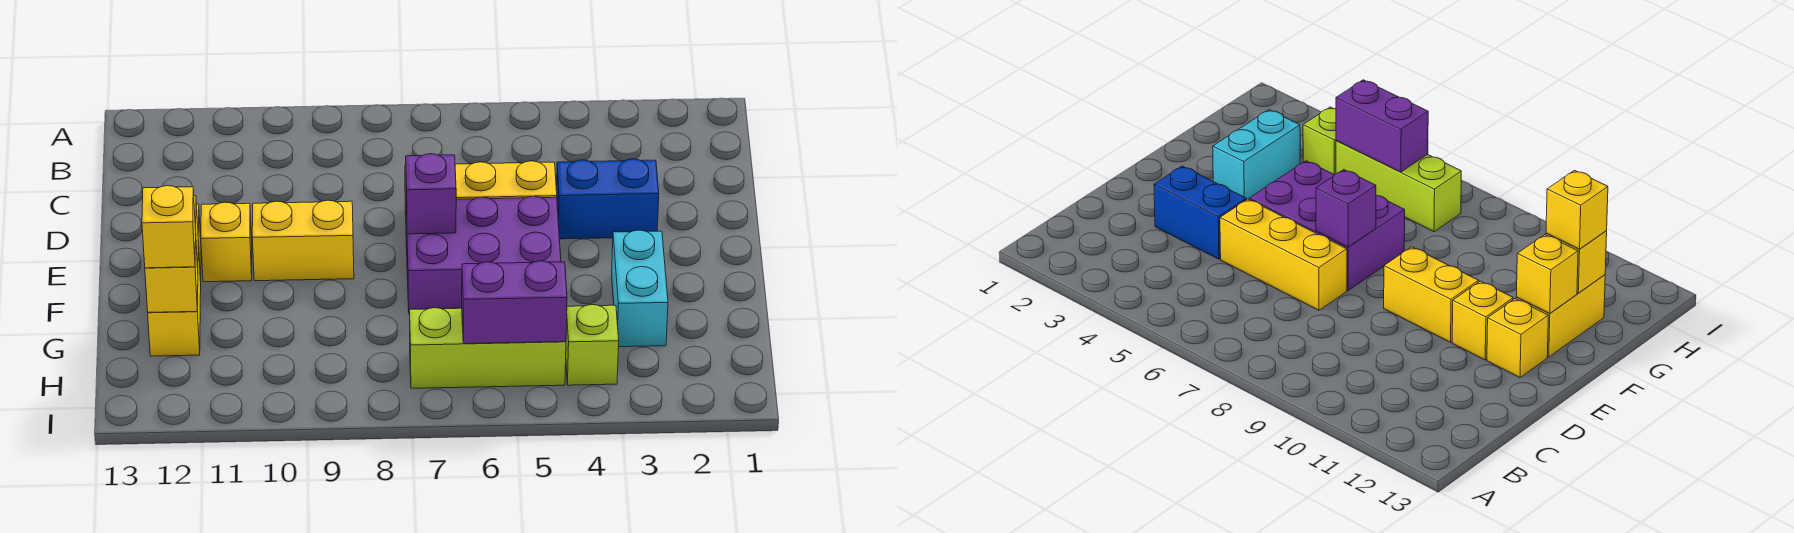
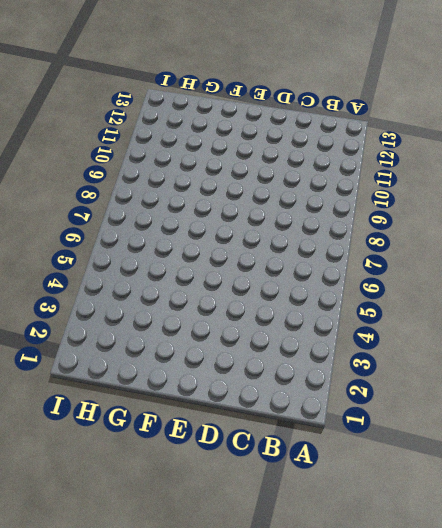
none -> blue 1x2 brick [556,159,659,239]
none -> yellow 1x3 brick [405,161,557,215]
none -> purple 2x3 brick [406,196,561,314]

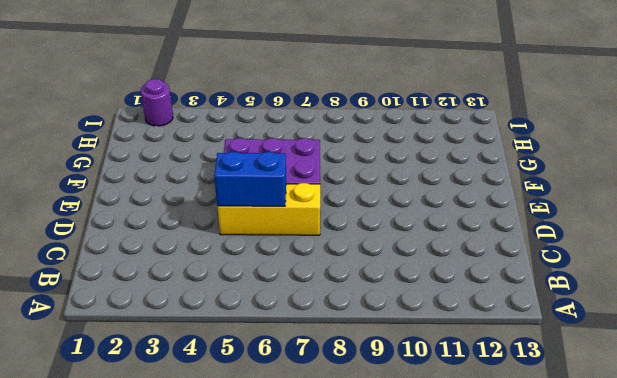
blue 1x2 brick [214,152,286,206] -> blue 1x2 brick moved to [556,159,659,239]
purple 1x1 round brick [141,79,173,126] -> none
none -> yellow 1x2 brick [252,200,354,281]
none -> yellow 1x1 brick [201,202,252,282]
none -> yellow 1x1 brick [1487,299,1548,378]

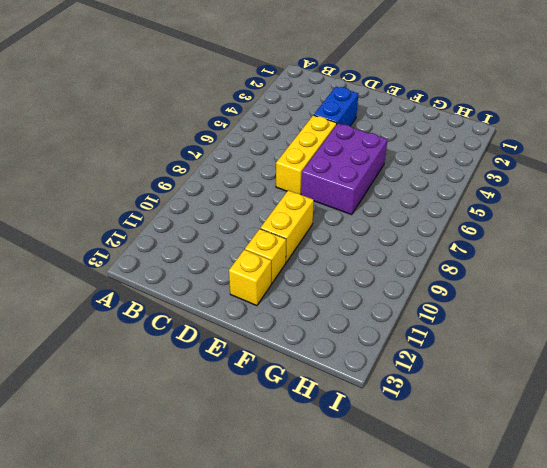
none -> cyan 1x2 brick [612,230,668,347]
none -> yellow 1x2 brick [148,242,201,356]
none -> lime 1x1 brick [566,305,619,385]

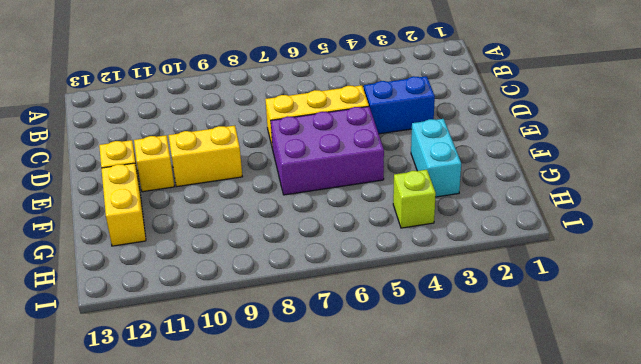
none -> lime 1x3 brick [409,308,566,388]
none -> purple 1x1 brick [406,154,456,234]
none -> yellow 1x1 brick [1517,235,1578,313]

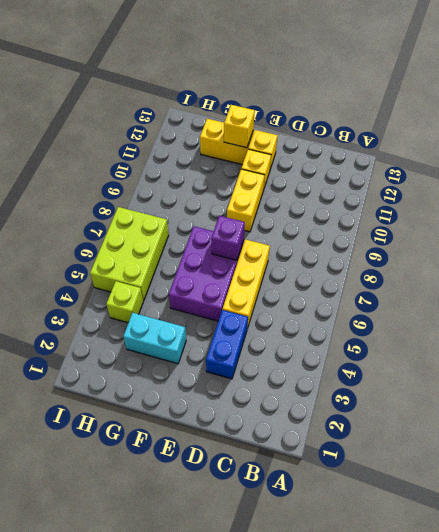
lime 2x3 brick [90,207,169,301] -> lime 1x3 brick [409,308,566,388]
none -> yellow 1x1 brick [145,242,198,312]
none -> purple 1x2 brick [462,261,567,344]
none -> yellow 1x1 brick [142,186,196,268]

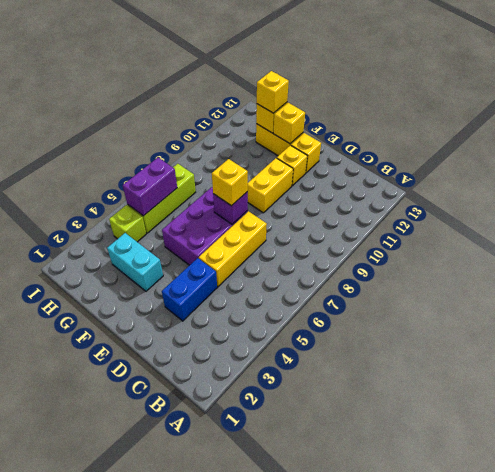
yellow 1x1 brick [212,159,248,206] -> none

